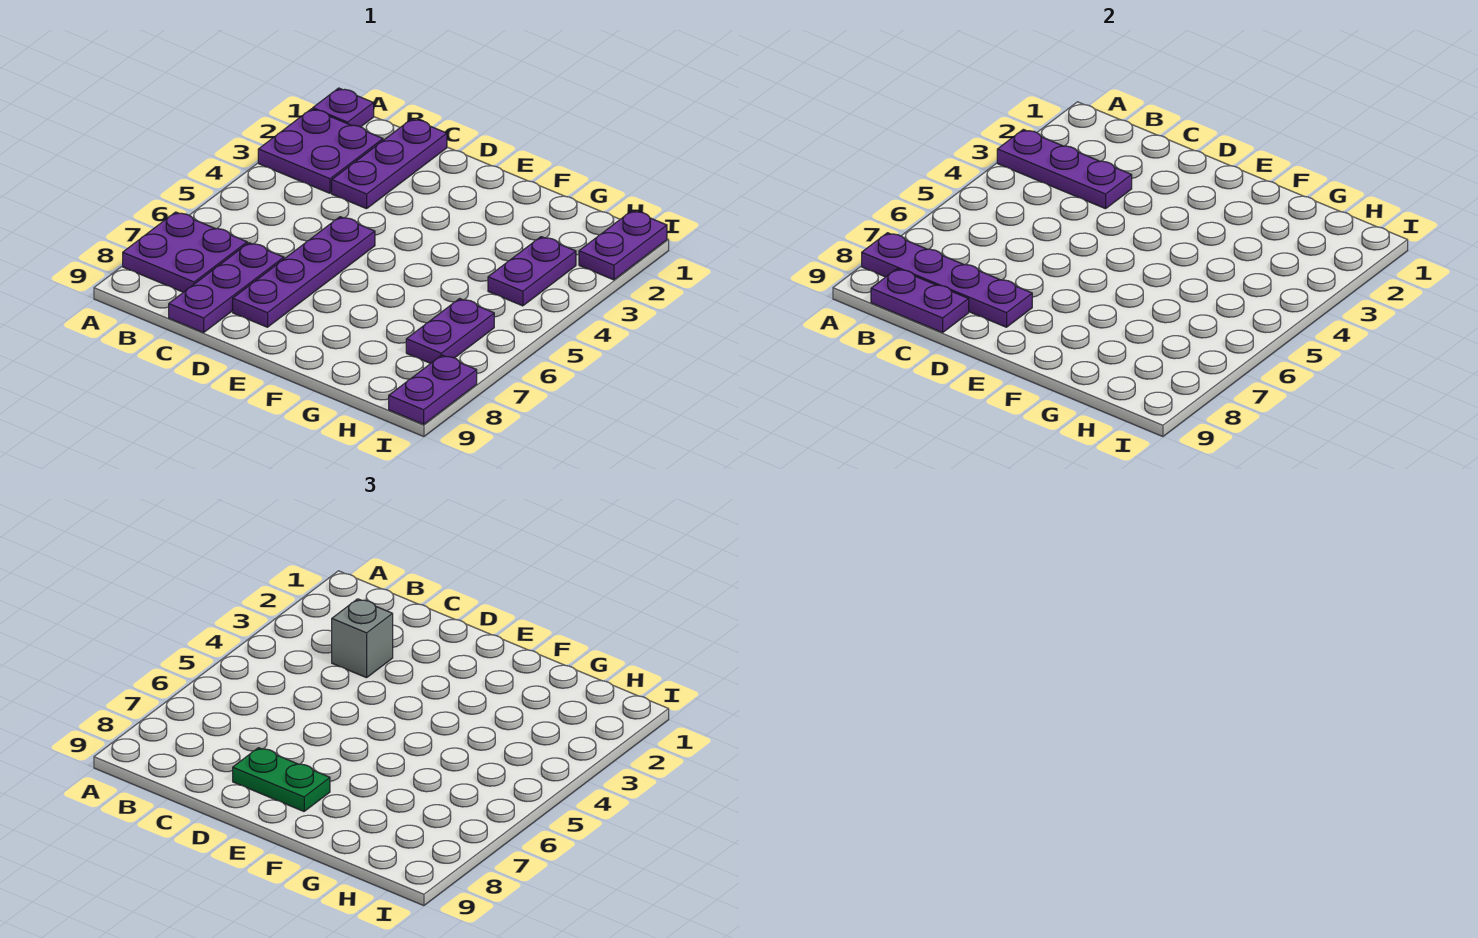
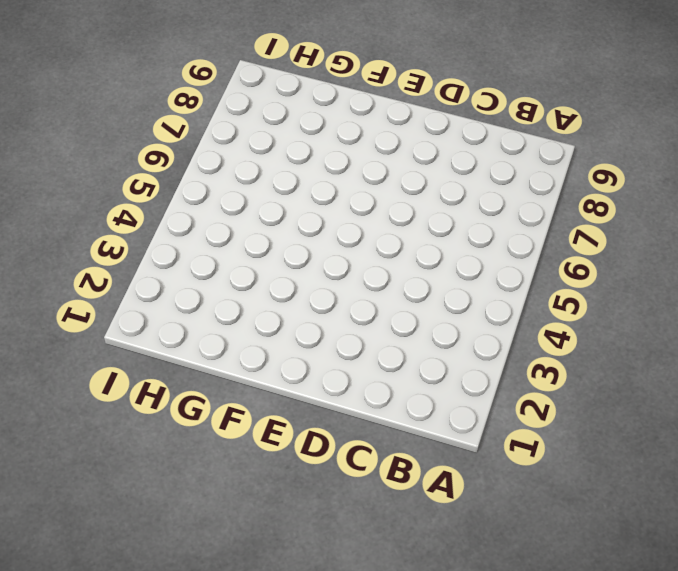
none -> purple 1x1 plate [313,88,374,127]
none -> purple 2x2 plate [258,109,383,193]
none -> purple 2x2 plate [123,212,247,292]

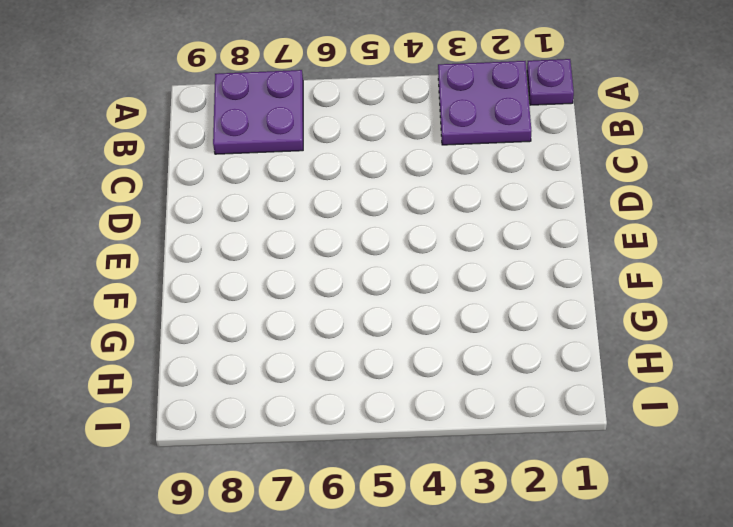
none -> purple 1x3 plate [332,119,447,209]
none -> purple 1x3 plate [169,243,284,333]
none -> purple 1x4 plate [233,217,375,327]

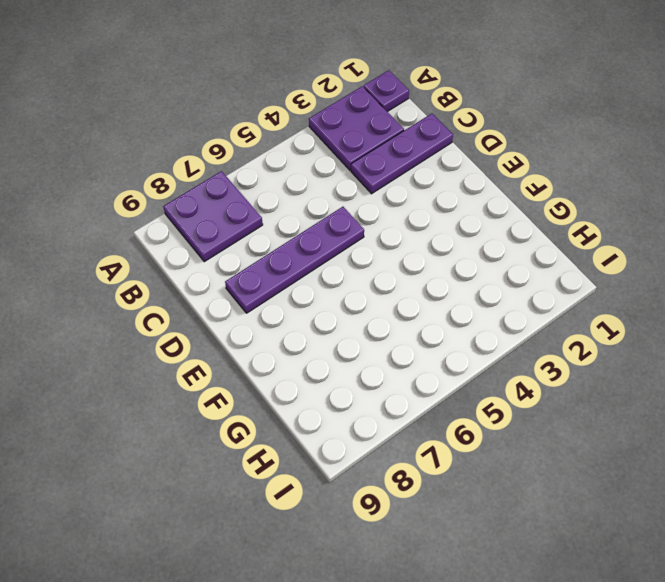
none -> purple 1x3 plate [169,243,284,333]
none -> purple 1x2 plate [488,237,576,306]
none -> purple 1x2 plate [406,299,494,363]

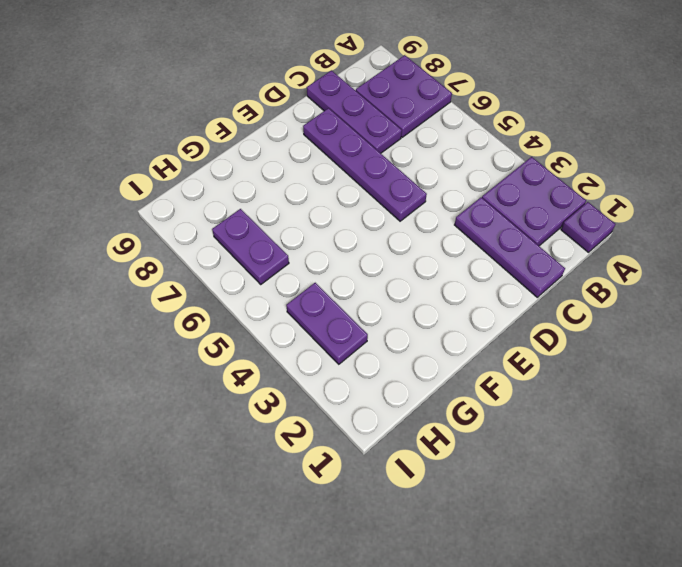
none -> purple 1x2 plate [579,211,667,280]
none -> purple 1x2 plate [389,355,477,424]
none -> purple 1x3 plate [997,129,1132,209]

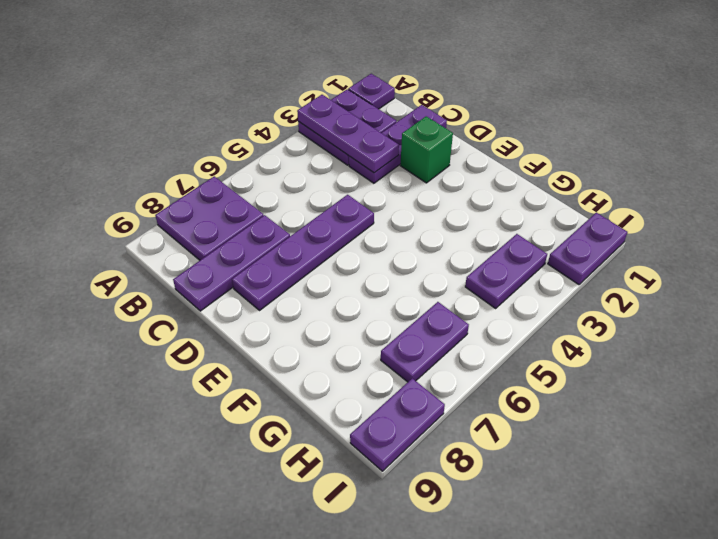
green 1x1 brick [400,116,453,183] -> none
none -> purple 1x4 plate [862,233,1032,327]
none -> purple 1x2 plate [871,269,969,333]
none -> grey 1x1 brick [332,599,393,678]

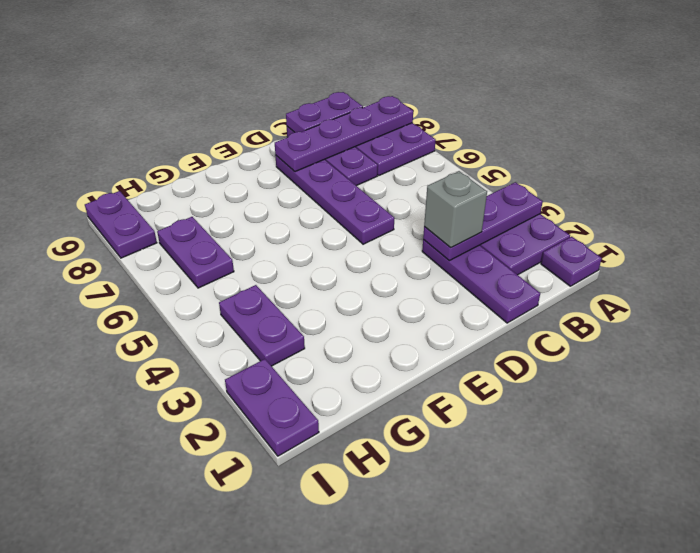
none -> green 1x2 plate [233,748,330,811]

